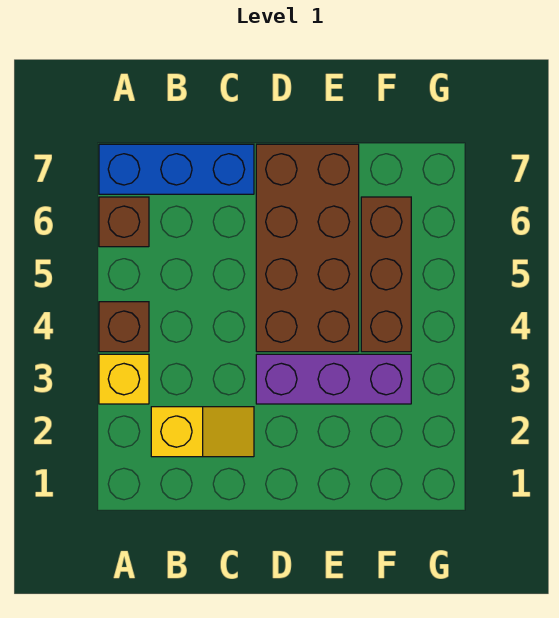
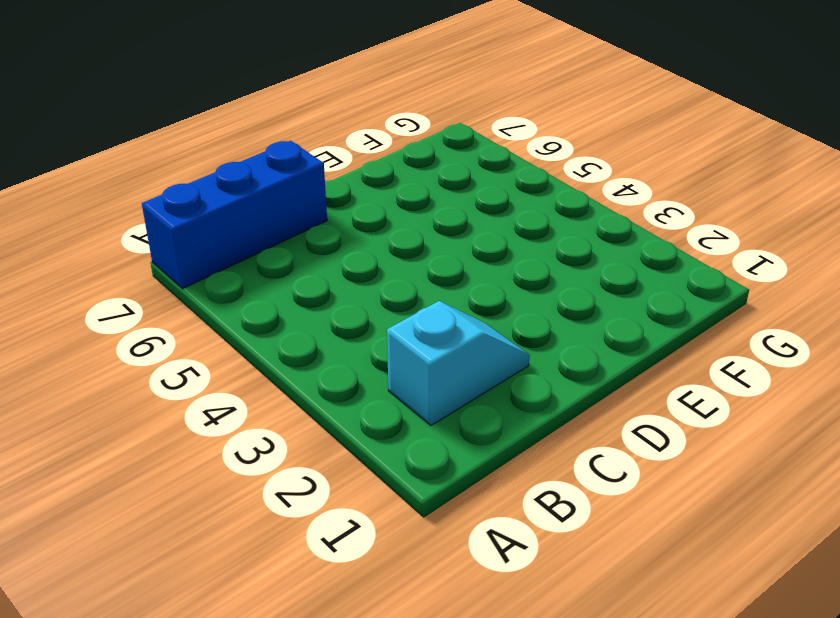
cyan 1x2 slope [387,301,530,426] -> yellow 1x2 slope [151,407,254,457]
none -> yellow 1x1 brick [99,354,149,404]
none -> brown 1x1 brick [99,302,149,352]

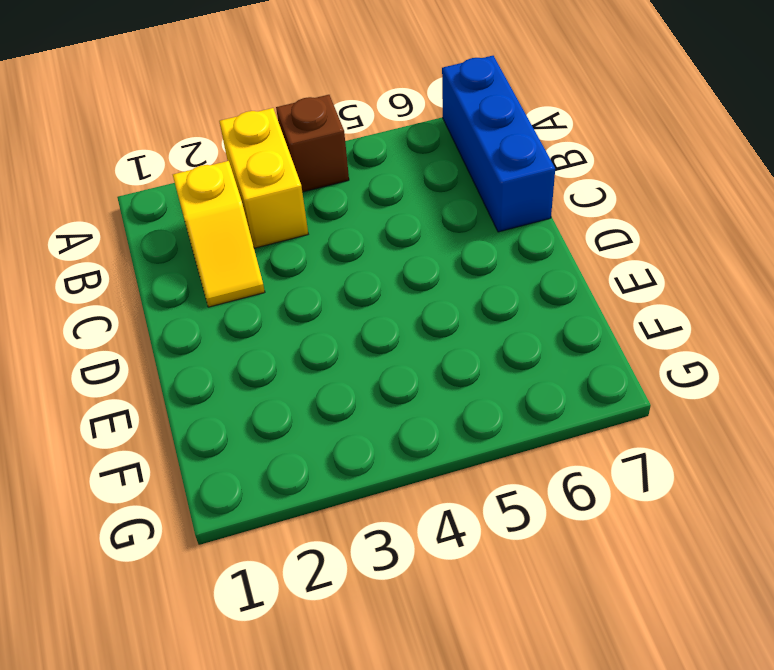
yellow 1x2 brick [219,108,308,248] -> yellow 1x1 brick [99,354,149,404]
none -> brown 1x1 brick [99,197,149,247]
none -> purple 1x3 brick [256,354,411,404]

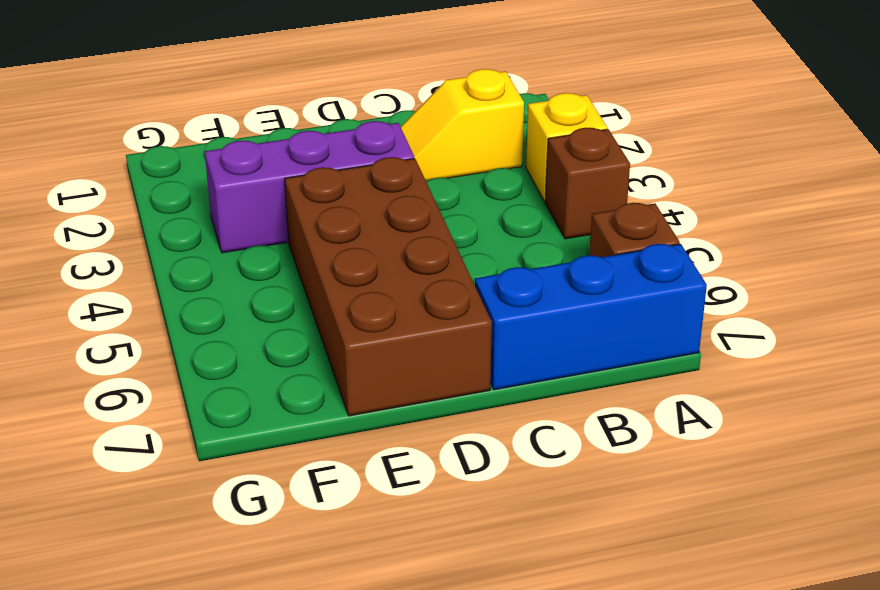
none -> brown 1x3 brick [361,197,411,352]

